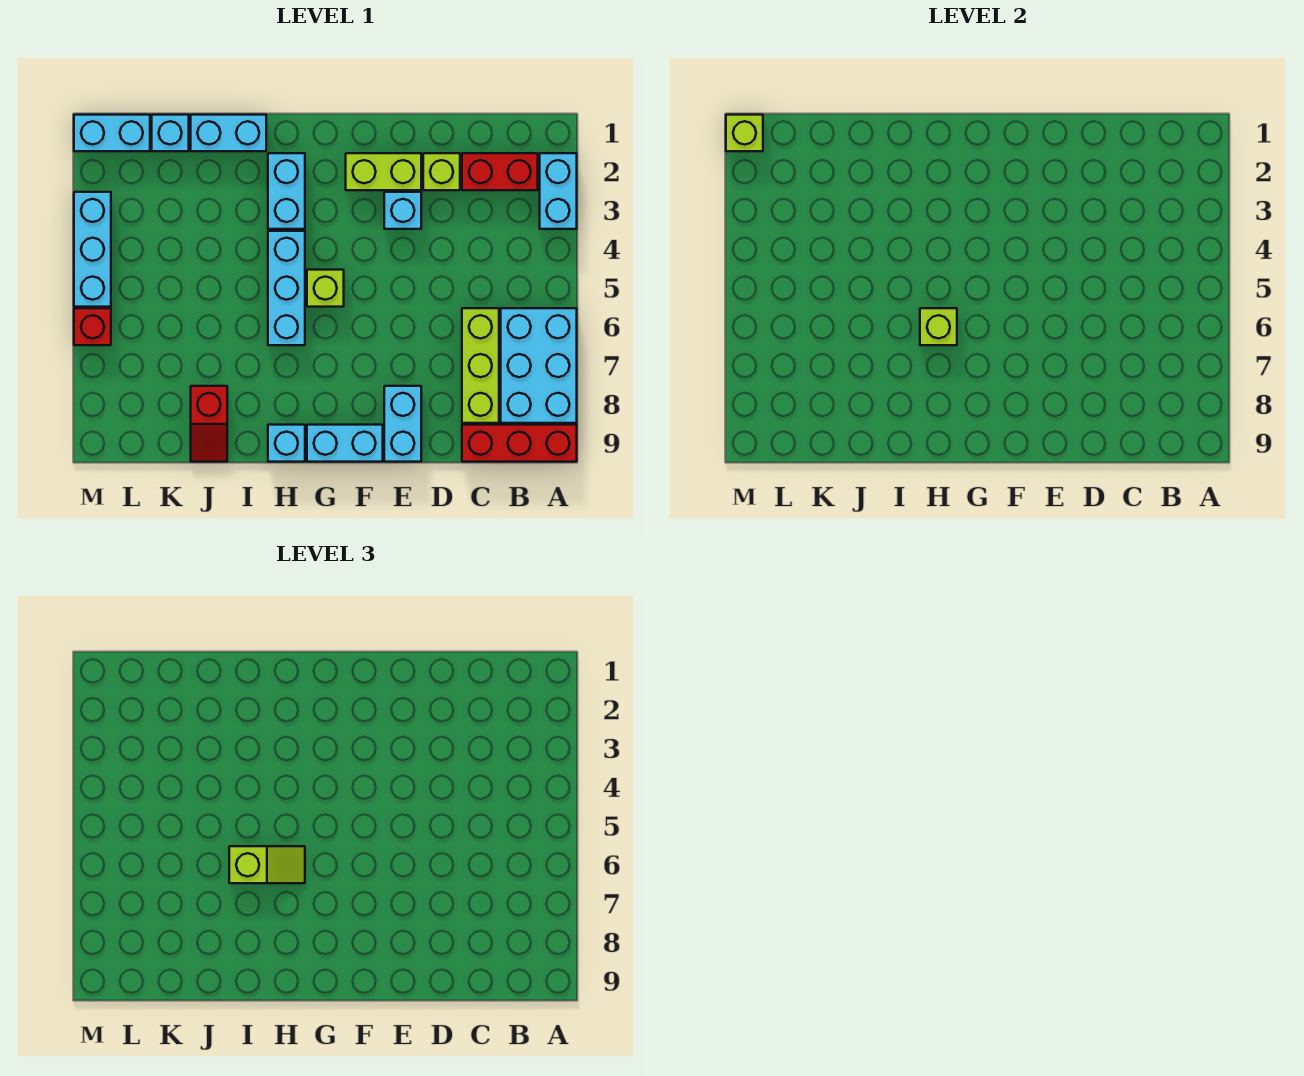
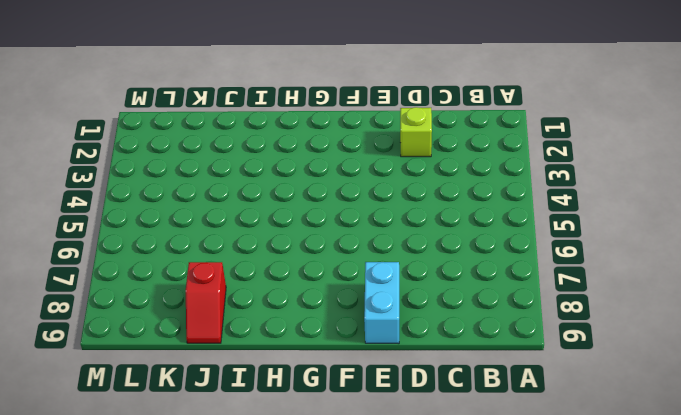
none -> cyan 1x2 brick [540,153,577,229]
none -> cyan 2x3 brick [501,308,577,423]
none -> red 1x3 brick [462,425,577,462]

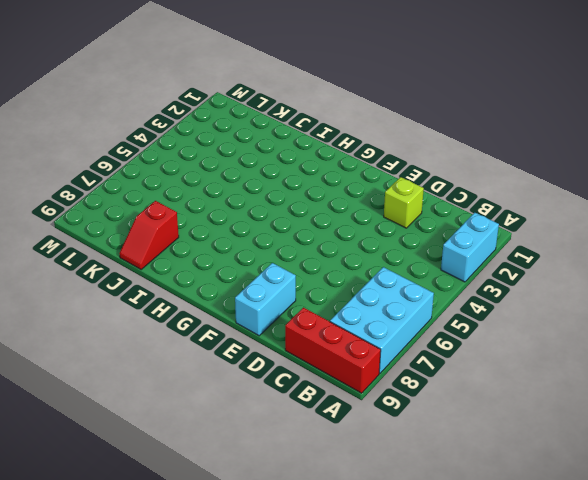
none -> red 1x2 brick [462,153,538,190]
none -> lime 1x3 brick [462,308,499,423]
none -> lime 1x2 brick [346,153,421,190]

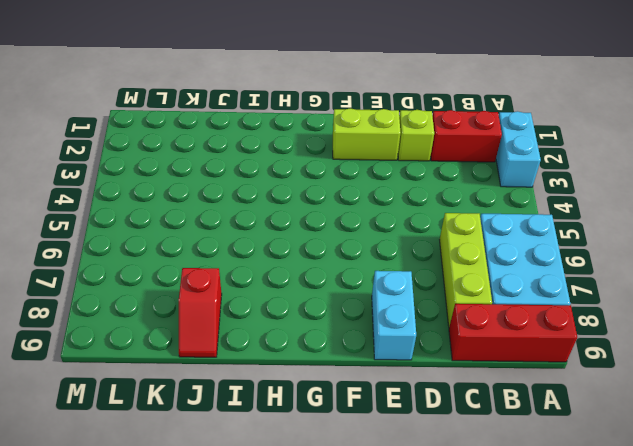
none -> cyan 1x1 brick [384,192,421,229]
none -> cyan 1x2 brick [307,425,383,462]
none -> lime 1x1 brick [307,270,344,307]

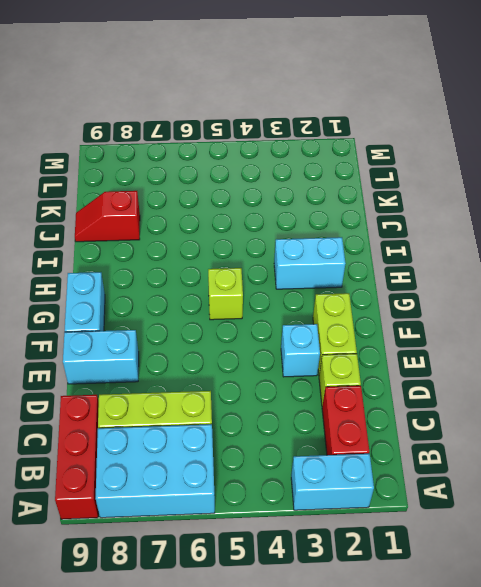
none -> cyan 1x3 brick [268,231,305,345]
none -> cyan 1x1 brick [268,425,305,462]
none -> cyan 1x2 brick [191,115,266,151]

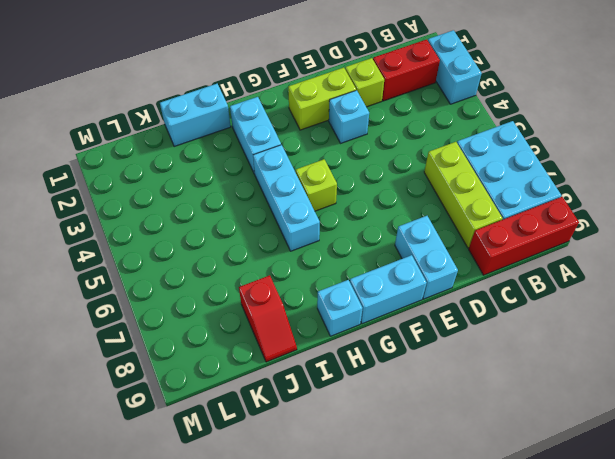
none -> cyan 1x1 brick [152,115,189,151]
none -> cyan 1x2 brick [74,115,150,151]
none -> cyan 1x3 brick [74,192,111,307]

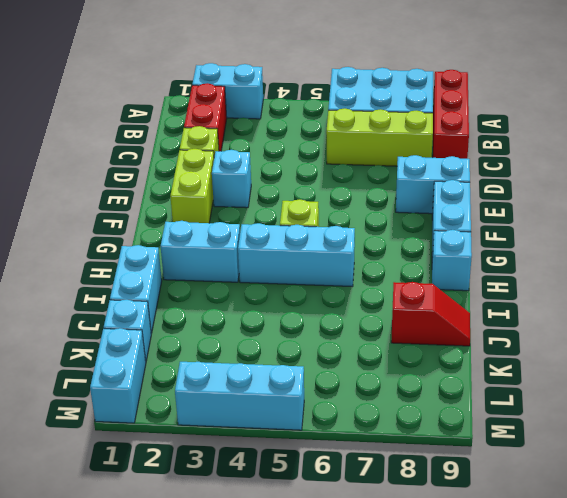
none -> red 1x1 brick [74,308,111,345]
none -> lime 1x1 brick [920,308,957,345]
none -> lime 1x1 brick [726,115,763,151]

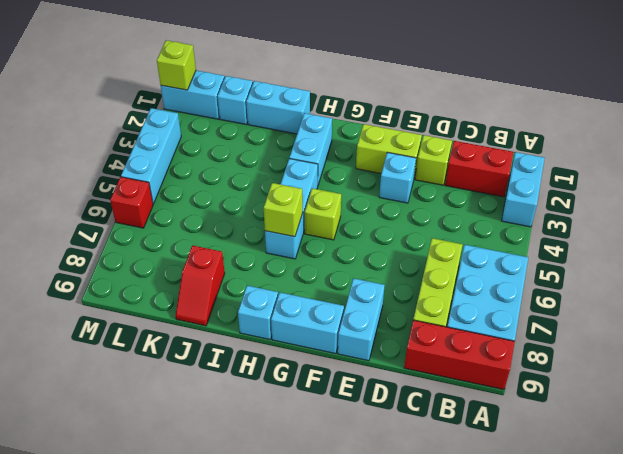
none -> lime 1x2 slope [229,846,305,883]

